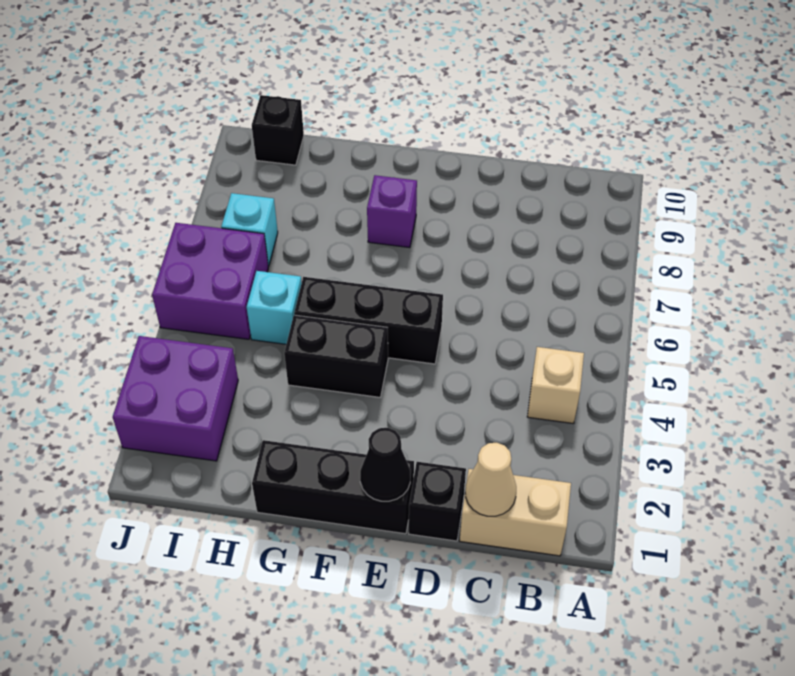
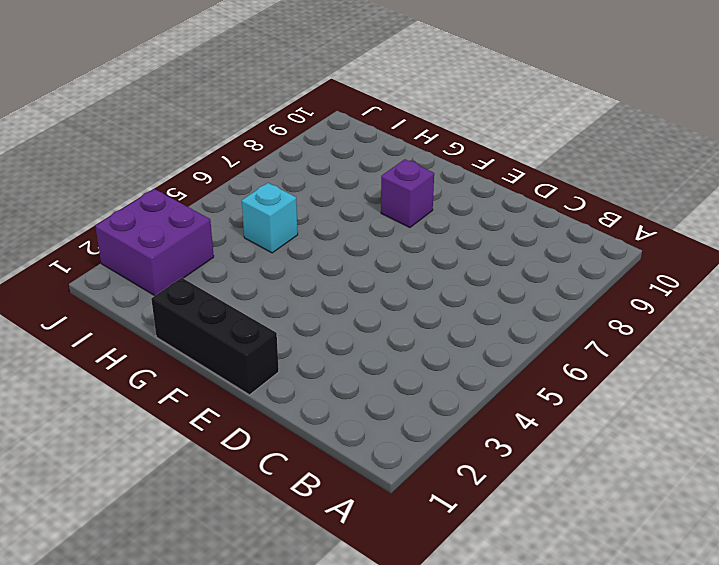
none -> tan 1x2 brick [460,469,571,556]
none -> tan 1x1 brick [527,347,584,424]
none -> black 1x1 brick [409,462,466,541]

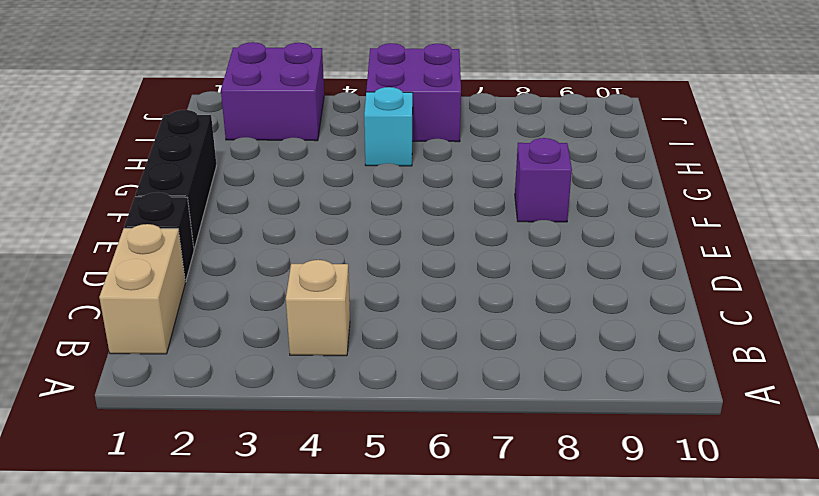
none -> black 1x3 brick [294,277,443,364]
none -> black 1x2 brick [284,315,388,397]
none -> cyan 1x1 brick [221,193,278,266]

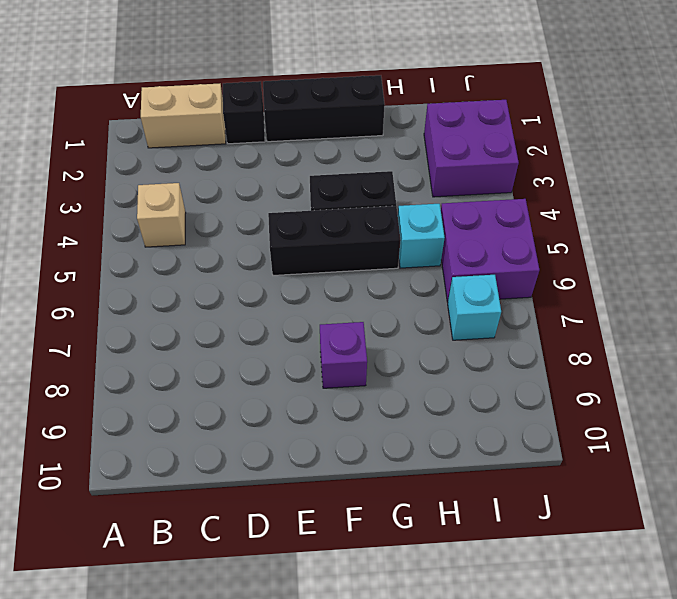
none -> black 1x1 brick [252,95,304,165]
none -> tan 1x1 cone [465,443,516,516]
none -> black 1x1 cone [360,428,410,501]

